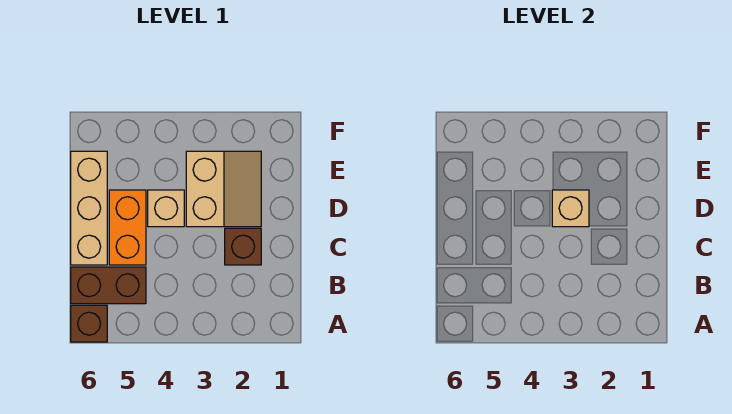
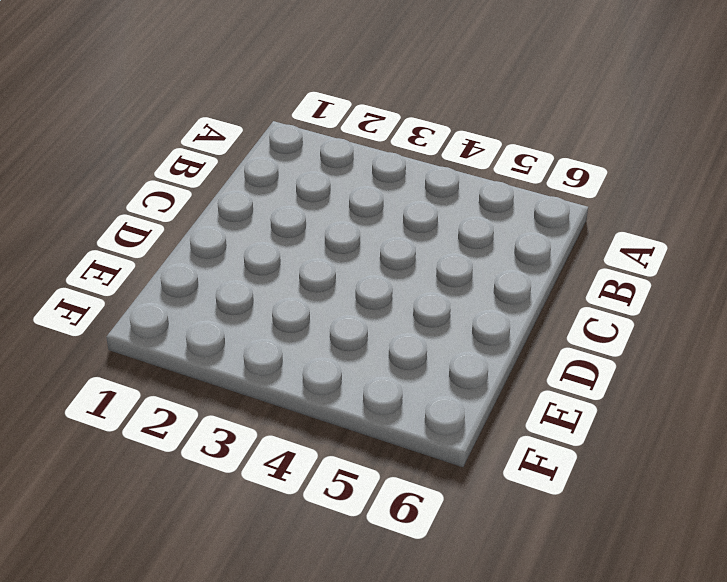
none -> brown 1x1 brick [71,305,107,342]
none -> brown 1x2 brick [71,267,146,304]

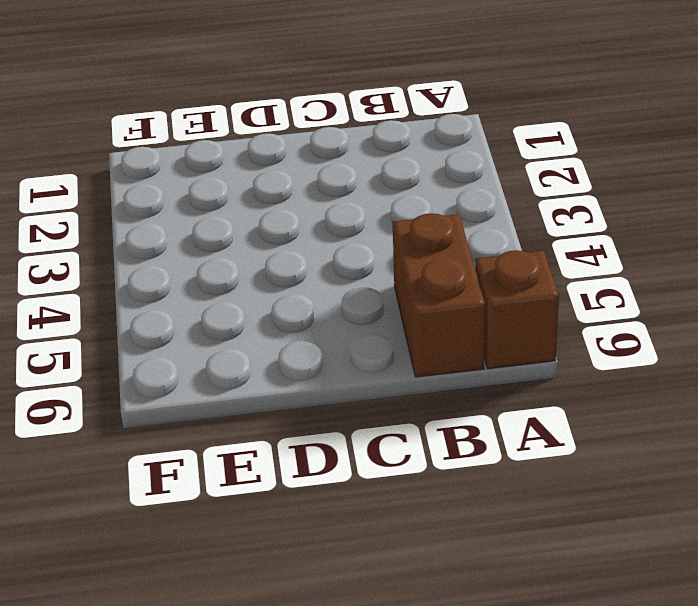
none -> brown 1x1 brick [225,228,261,265]
none -> orange 1x2 brick [109,190,146,265]

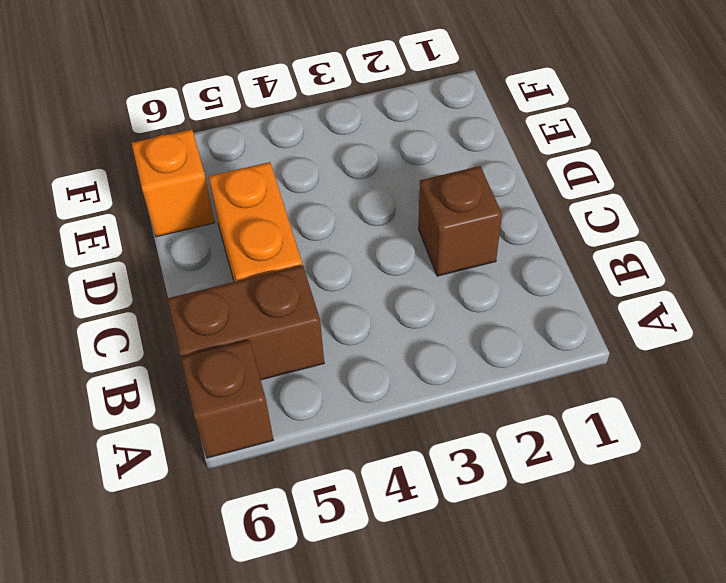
orange 1x1 brick [132,129,215,237] -> tan 1x3 brick [71,151,107,265]
none -> tan 2x2 slope [186,151,261,227]
none -> tan 1x1 brick [148,190,184,227]

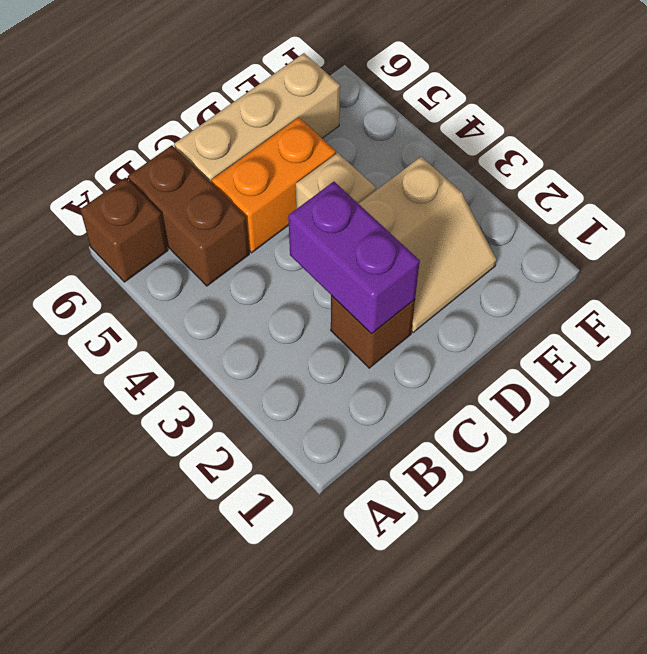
purple 1x2 brick [288,182,420,334] -> none
none -> tan 1x1 brick [552,190,589,227]

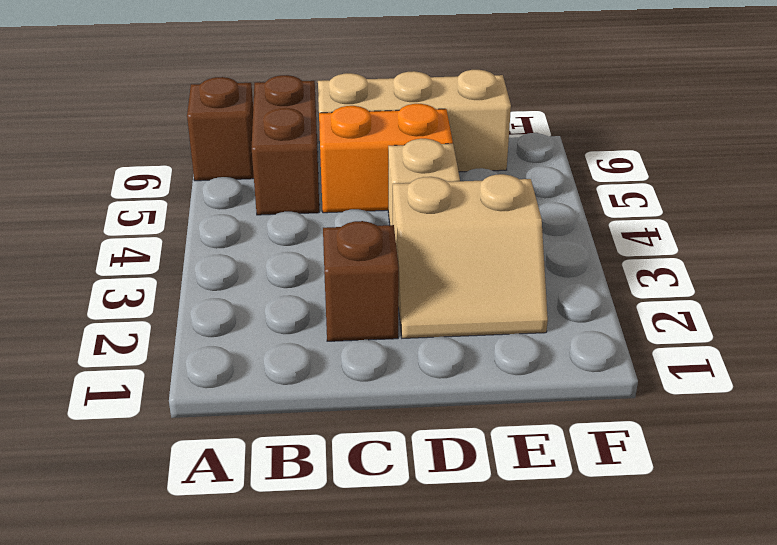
none -> tan 1x1 brick [552,190,589,227]

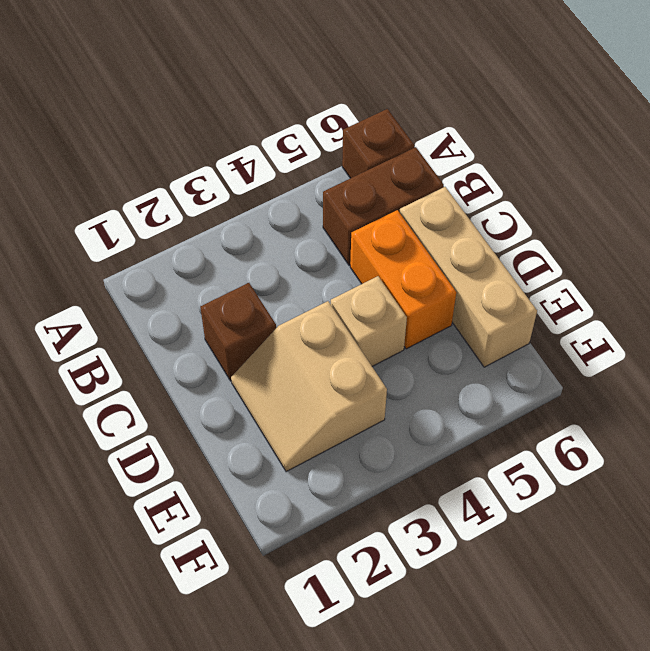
none -> tan 1x1 brick [552,190,589,227]

